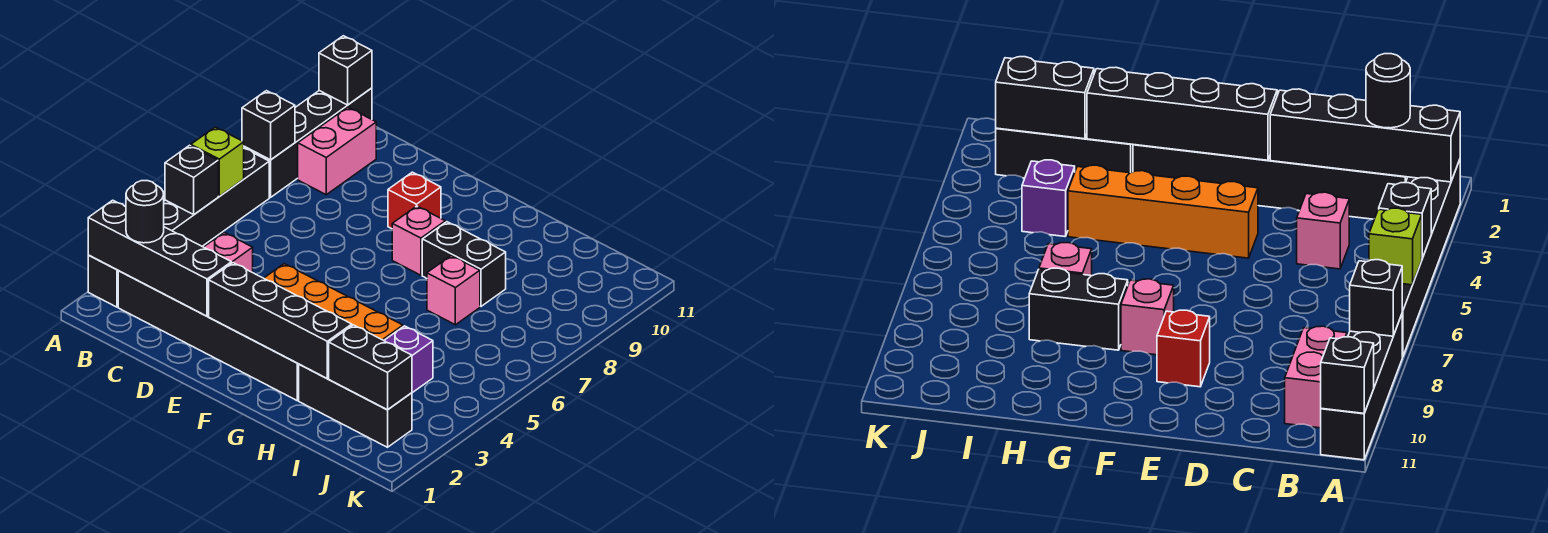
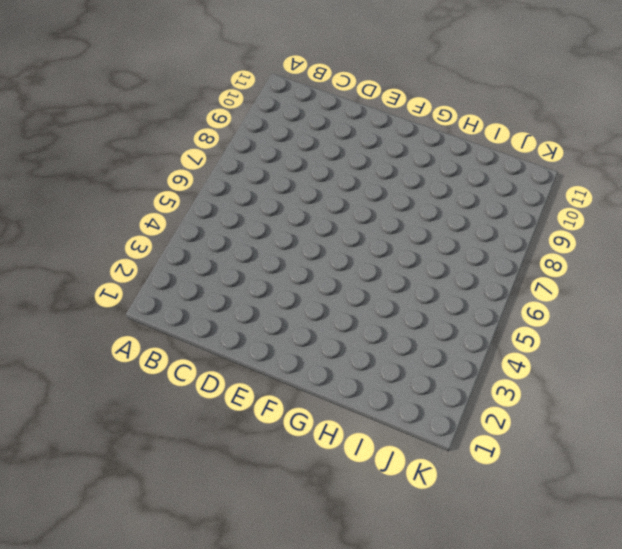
none -> black 1x6 brick [88,148,269,307]
none -> black 1x4 brick [244,88,372,197]
none -> black 1x6 brick [118,271,299,400]

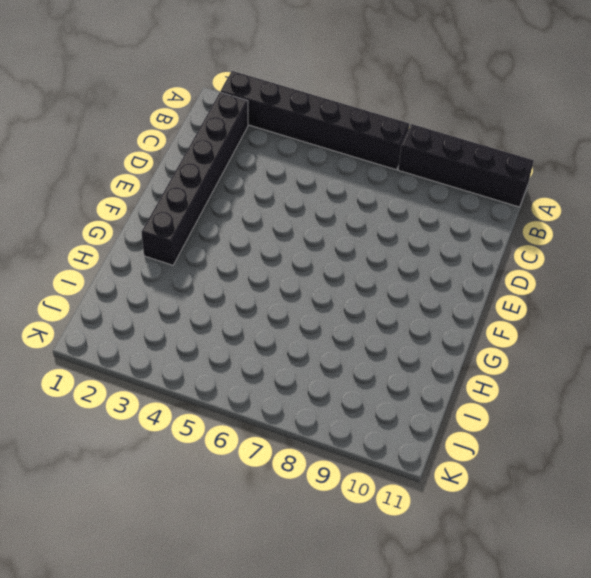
none -> pink 1x2 brick [298,107,376,195]
none -> pink 1x1 brick [204,233,253,272]
none -> orange 1x4 brick [264,264,403,340]

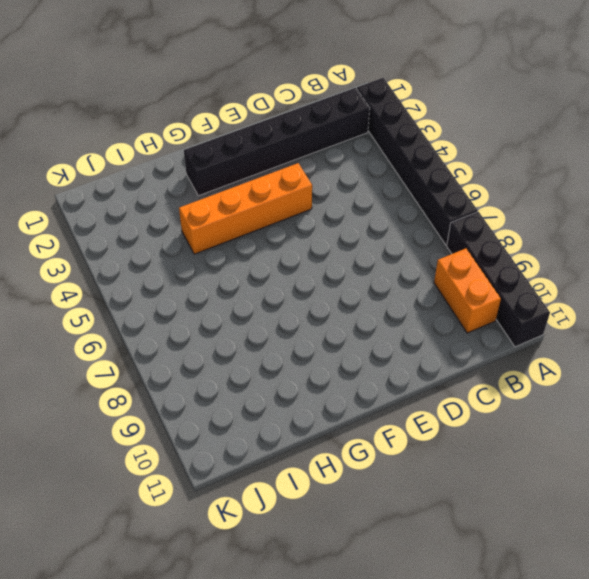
orange 1x2 brick [434,249,501,333] -> pink 1x2 brick [298,107,376,195]
none -> pink 1x1 brick [204,233,253,272]
none -> red 1x1 brick [388,172,441,229]
none -> pink 1x1 brick [392,206,445,275]

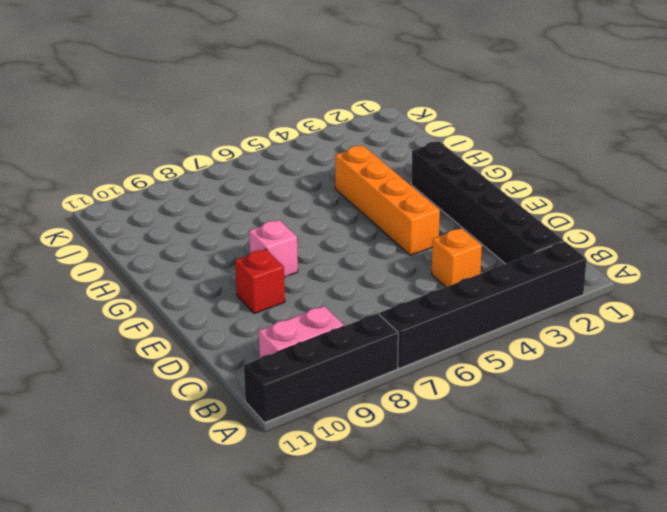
orange 1x1 brick [432,228,482,287] -> pink 1x1 brick [204,233,253,272]
none -> black 1x2 brick [422,222,506,306]
none -> black 1x3 brick [299,364,412,447]
none -> pink 1x1 brick [427,256,480,325]

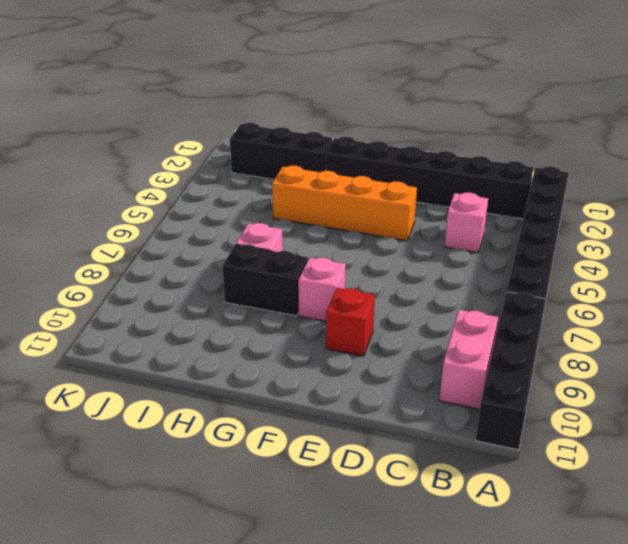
none -> purple 1x1 brick [384,326,433,393]
none -> black 1x4 brick [88,200,231,316]
none -> black 1x1 brick [165,145,218,214]

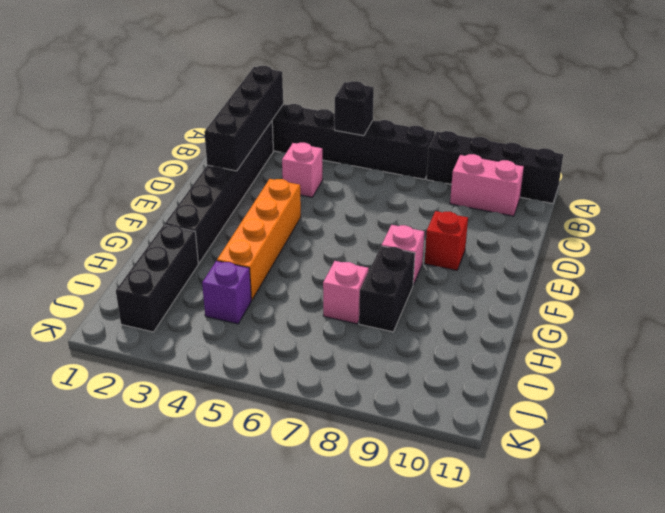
none -> lime 1x1 brick [191,127,244,196]
none -> black 1x1 brick [242,91,295,160]
none -> black 1x1 brick [319,36,372,105]

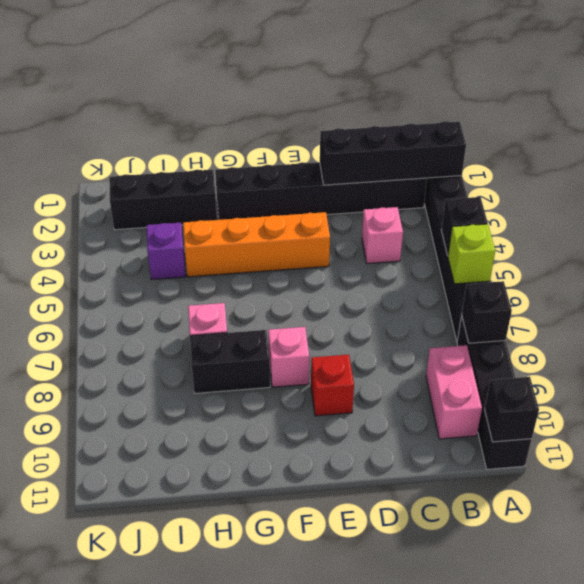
none -> black 1x4 brick [209,263,352,378]
none -> black 1x2 brick [329,325,412,410]
none -> black 1x1 round brick [126,181,164,243]

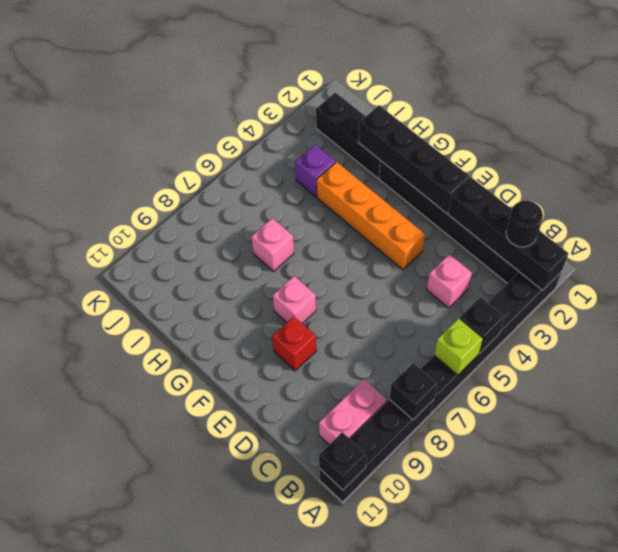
none -> black 1x2 brick [422,222,506,306]
none -> black 1x2 brick [329,325,412,410]

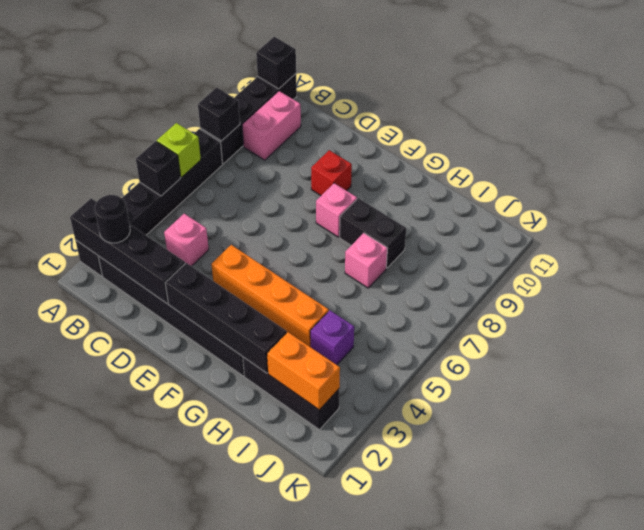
orange 1x2 brick [267,332,340,410] -> black 1x2 brick [329,325,412,410]

